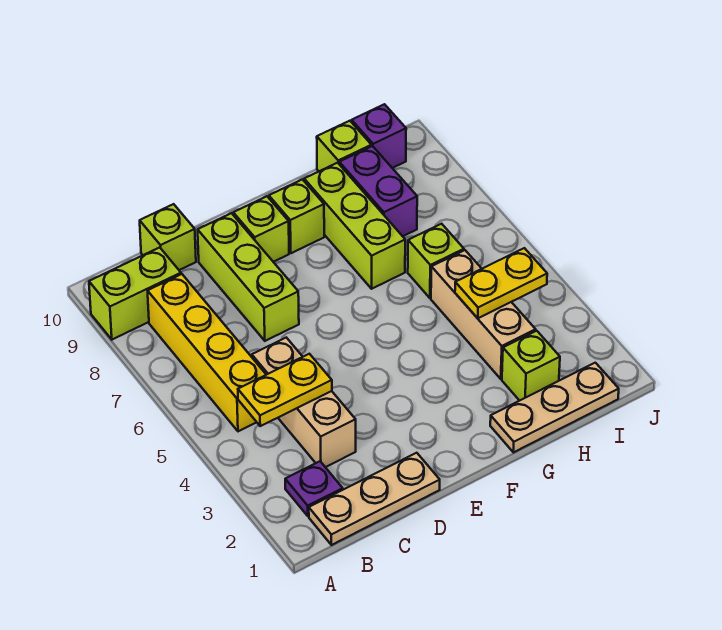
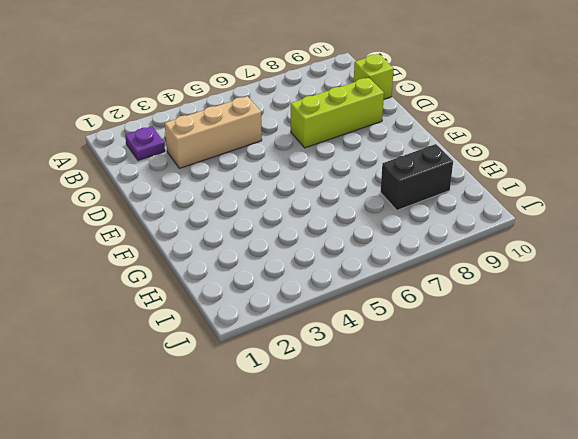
black 1x2 brick [380,144,453,210] -> purple 1x2 brick [339,146,417,236]
none -> lime 1x2 brick [89,247,181,340]
none -> tan 1x3 plate [309,453,440,545]
none -> yellow 1x4 brick [148,274,266,431]

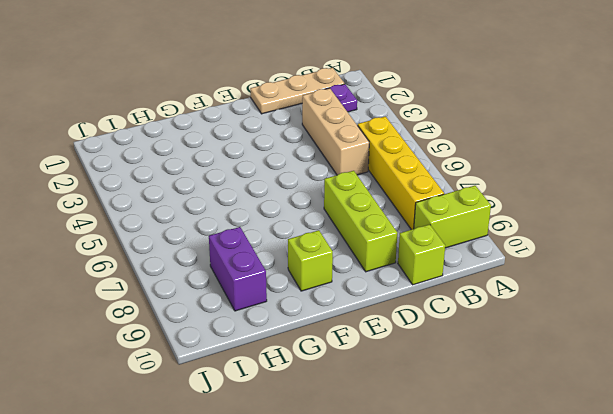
none -> lime 1x1 brick [233,196,289,262]
none -> tan 1x3 plate [490,363,619,452]
none -> lime 1x3 brick [304,163,405,289]

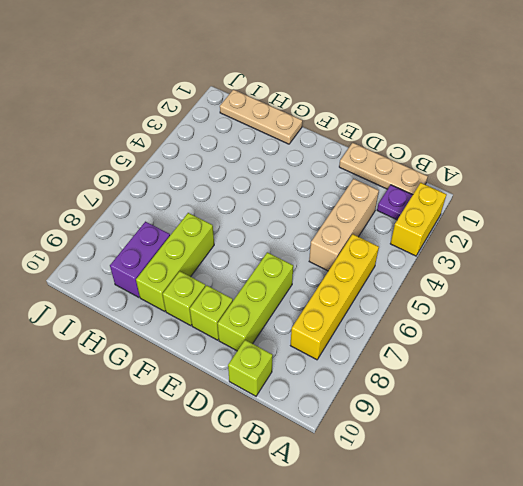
yellow 1x2 brick [390,183,447,256] -> none
none -> lime 1x2 brick [89,247,181,340]
none -> lime 1x1 brick [502,331,560,401]
none -> tan 1x3 brick [431,250,536,379]

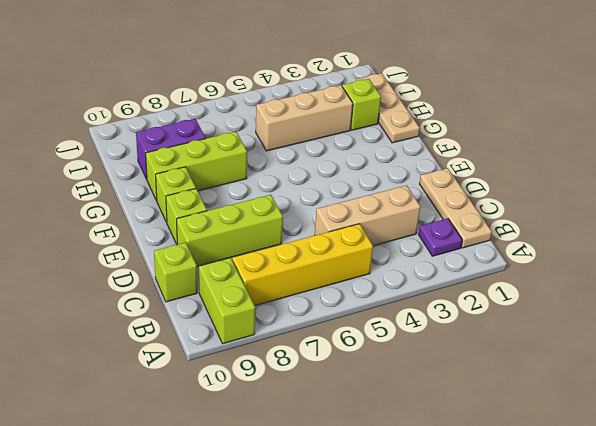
none -> lime 1x1 brick [408,224,464,298]
none -> lime 1x1 brick [317,121,371,171]
none -> purple 1x1 brick [352,104,406,168]

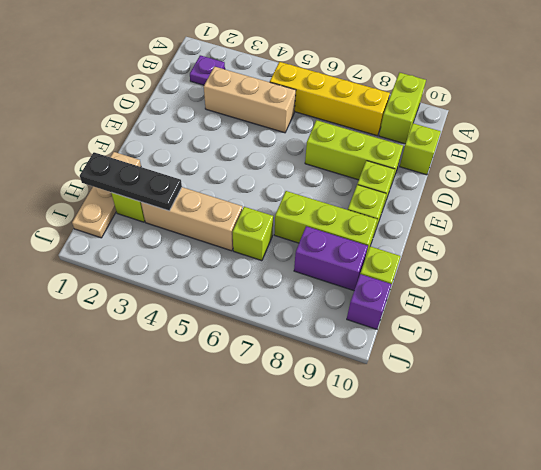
black 1x3 plate [80,152,182,211] -> none
none -> tan 1x3 plate [309,453,440,545]
none -> yellow 1x2 plate [238,354,332,426]
none -> yellow 1x2 plate [455,248,547,318]

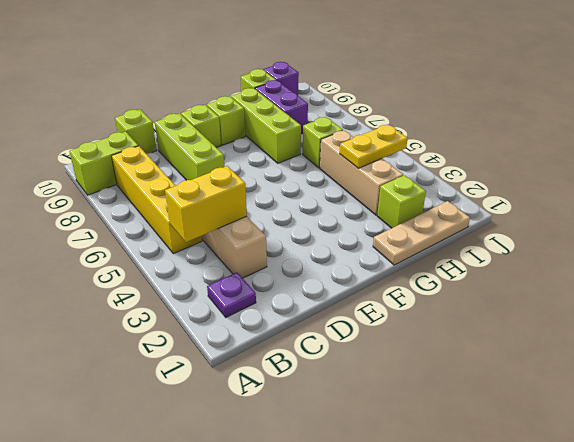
yellow 1x2 brick [165,166,247,242] -> yellow 1x2 plate [238,354,332,426]
none -> tan 1x3 plate [309,453,440,545]

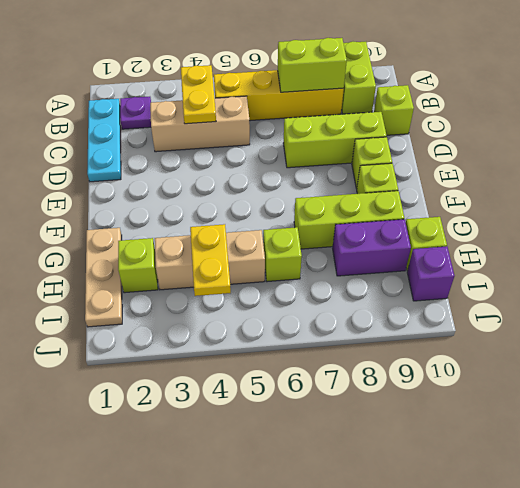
cyan 1x3 plate [87,99,121,182] -> tan 1x3 plate [309,453,440,545]
lime 1x2 brick [278,38,347,92] -> none

